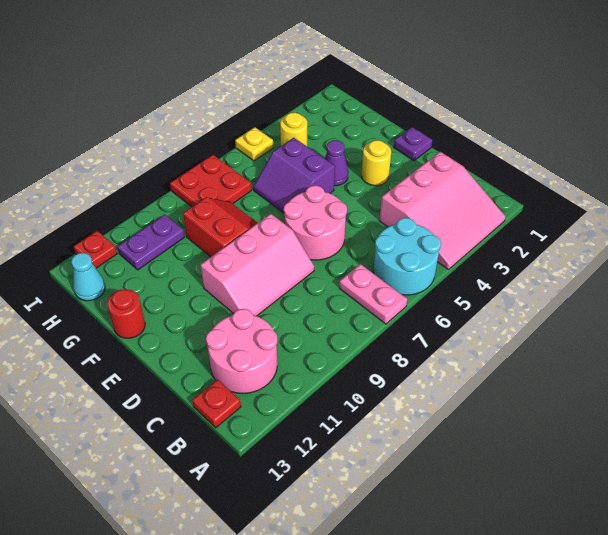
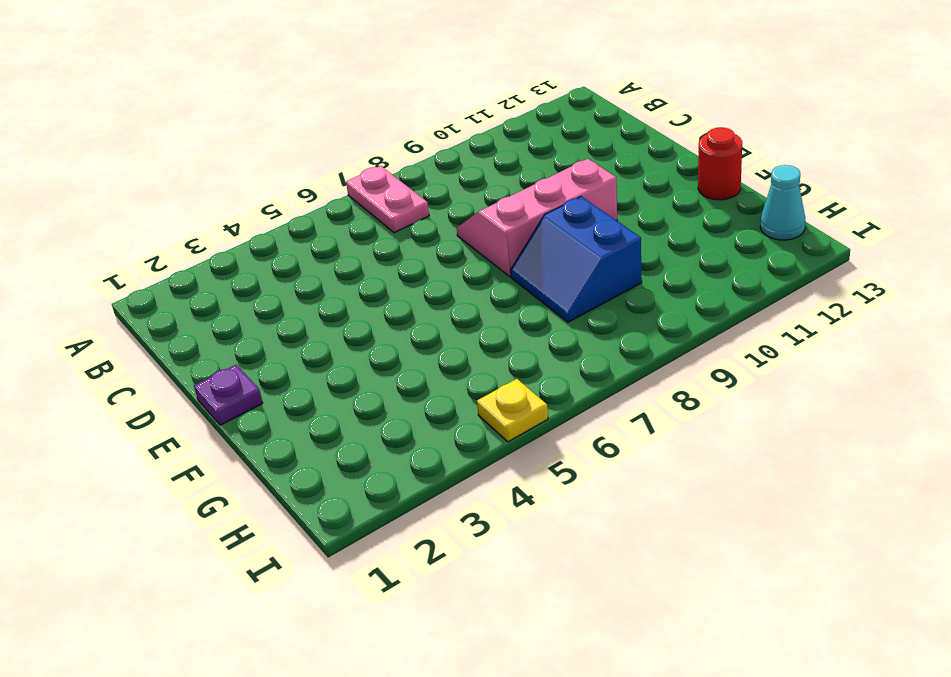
blue 2x2 slope [511,196,642,322] -> red 2x2 slope [183,197,257,257]
none -> pink 3x3 slope [379,152,506,270]
none -> cyan 2x2 round brick [374,218,441,295]
none -> pink 2x2 round brick [206,309,277,393]

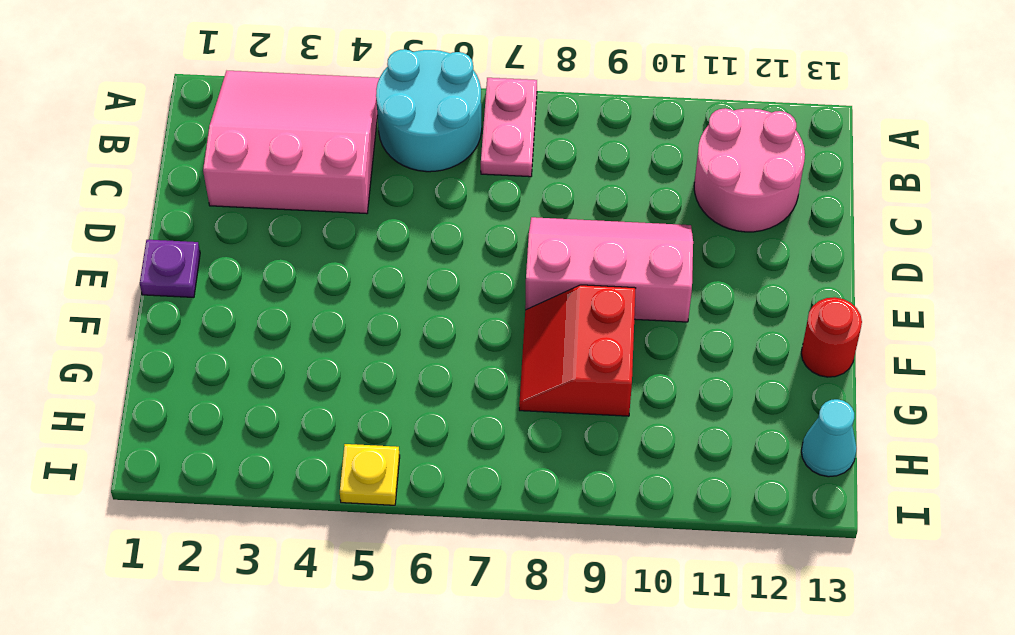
none -> red 1x1 plate [192,379,241,428]
none -> pink 2x2 round brick [284,186,347,260]
none -> yellow 1x1 round brick [362,140,391,186]

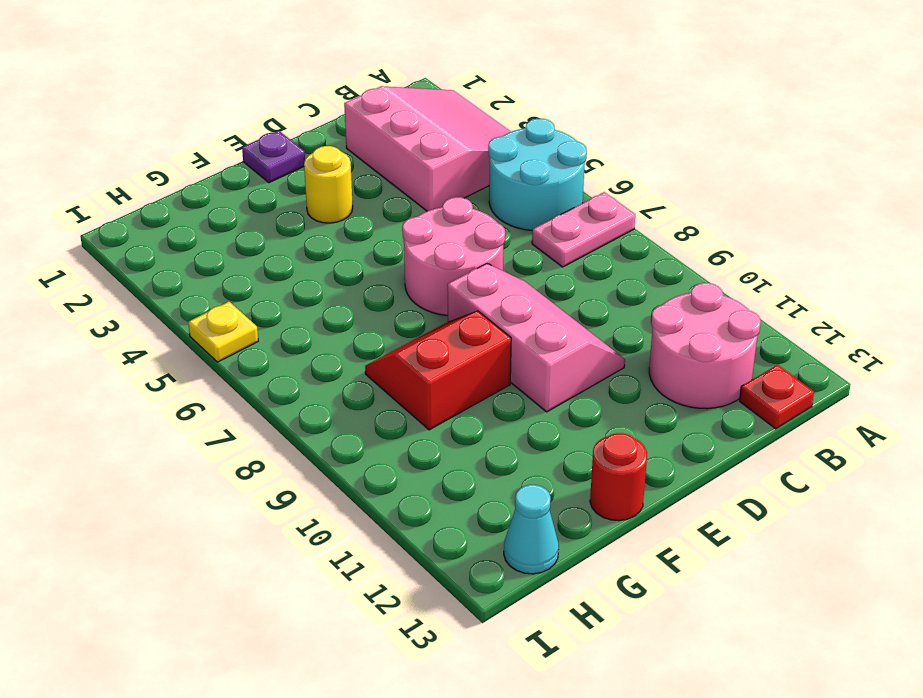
none -> purple 1x1 cone [325,140,348,186]
none -> purple 2x2 slope [253,138,335,213]
none -> yellow 1x1 round brick [280,113,307,146]

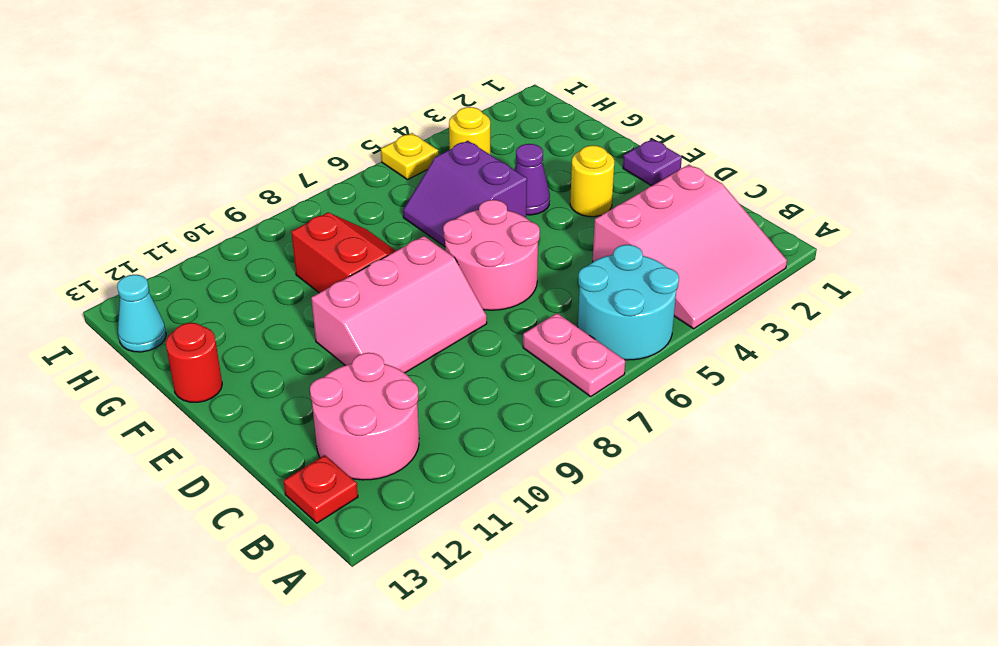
none -> red 2x2 plate [170,155,252,207]
none -> purple 1x2 plate [118,214,185,270]
none -> red 1x1 plate [73,231,117,268]

